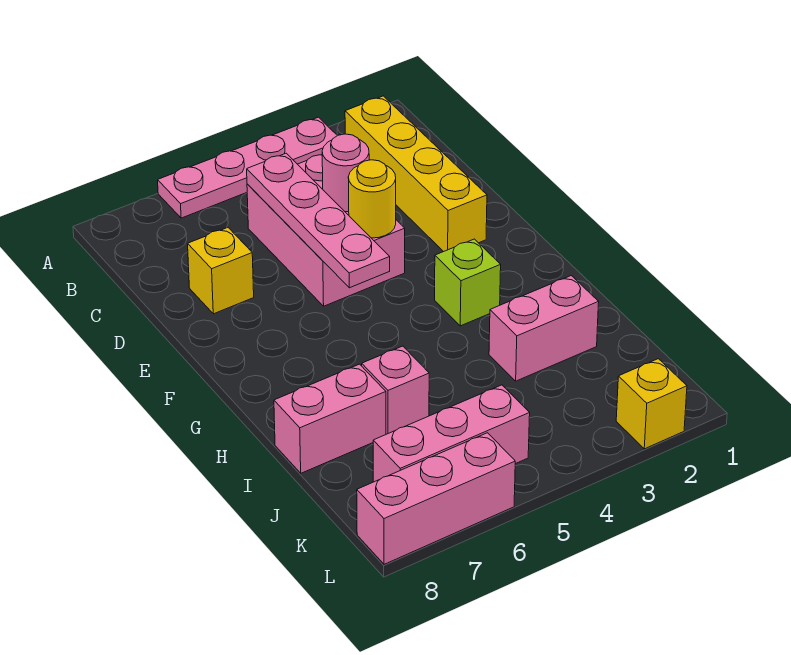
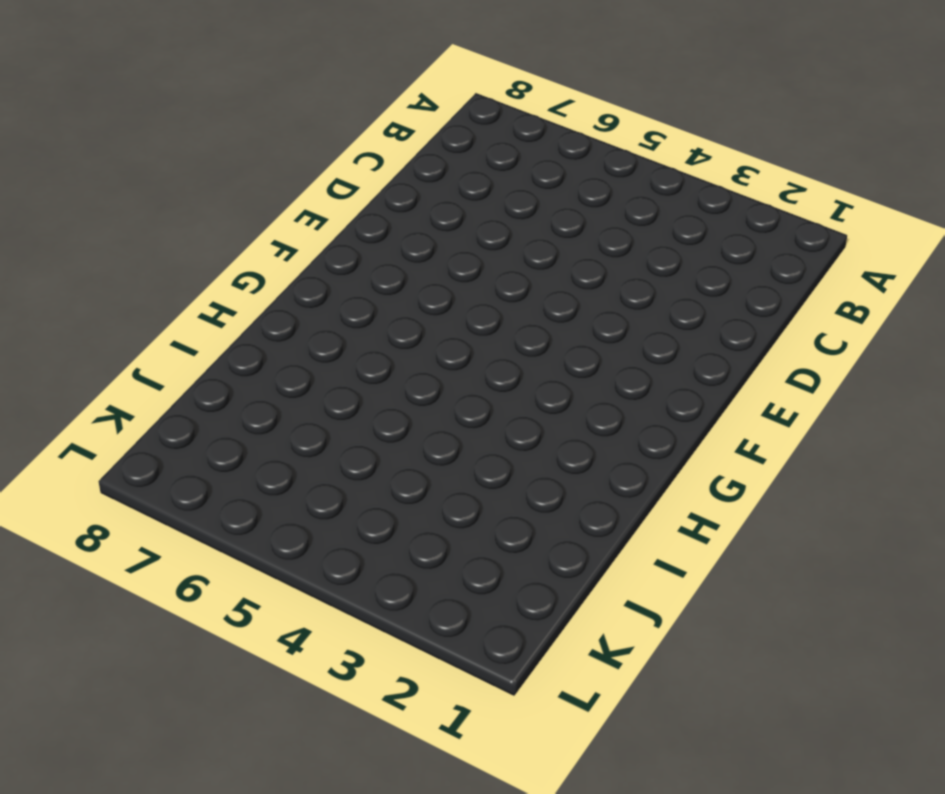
none -> pink 1x4 plate [158,117,337,218]
none -> yellow 1x4 brick [345,96,487,252]
none -> pink 2x3 brick [247,155,405,306]

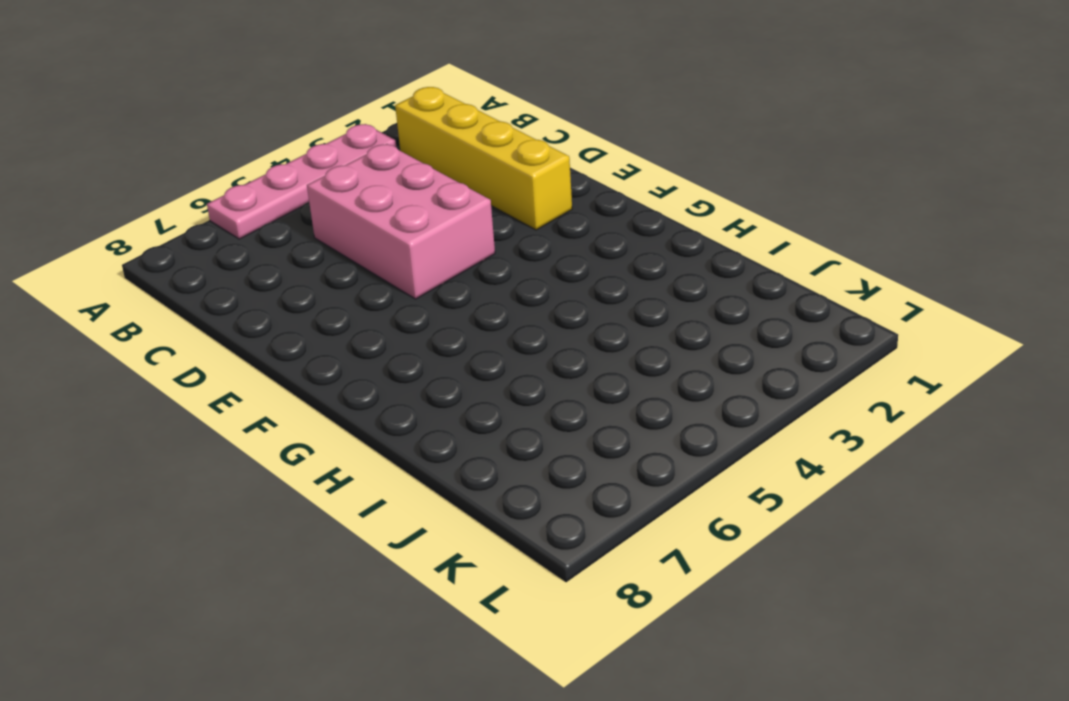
none -> yellow 1x1 brick [188,228,254,314]
none -> lime 1x1 brick [435,239,501,326]
none -> pink 1x2 brick [489,276,599,381]

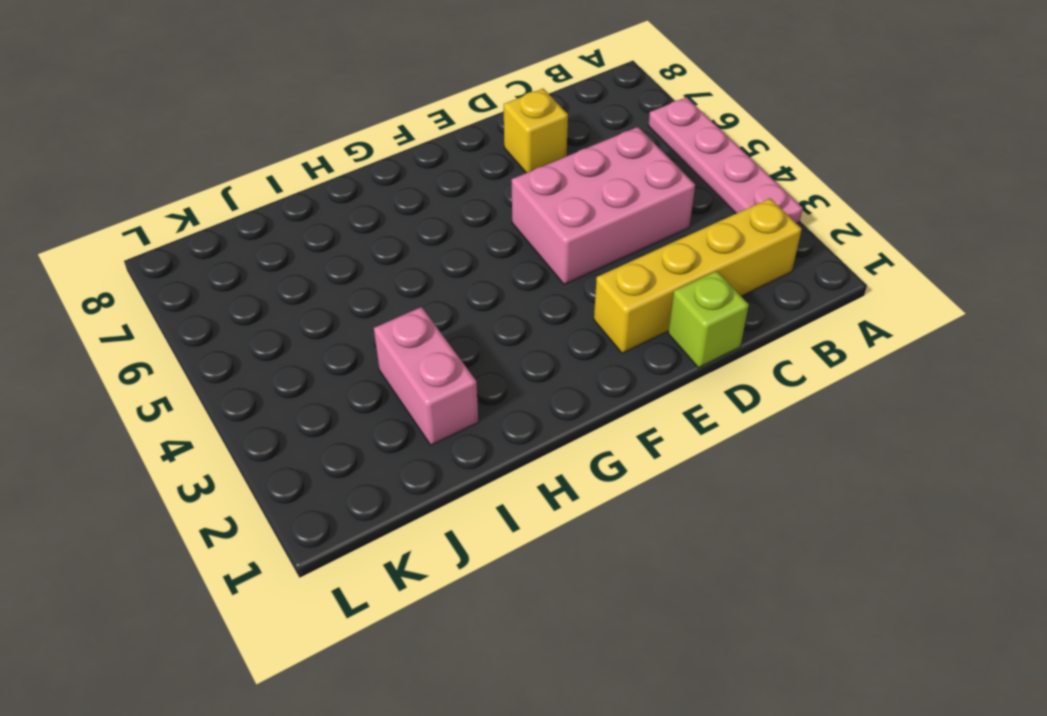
lime 1x1 brick [668,271,749,368] -> lime 1x1 brick moved to [435,239,501,326]
none -> pink 1x1 brick [362,346,429,434]
none -> pink 1x2 brick [274,364,386,473]
none -> pink 1x3 brick [373,385,530,482]

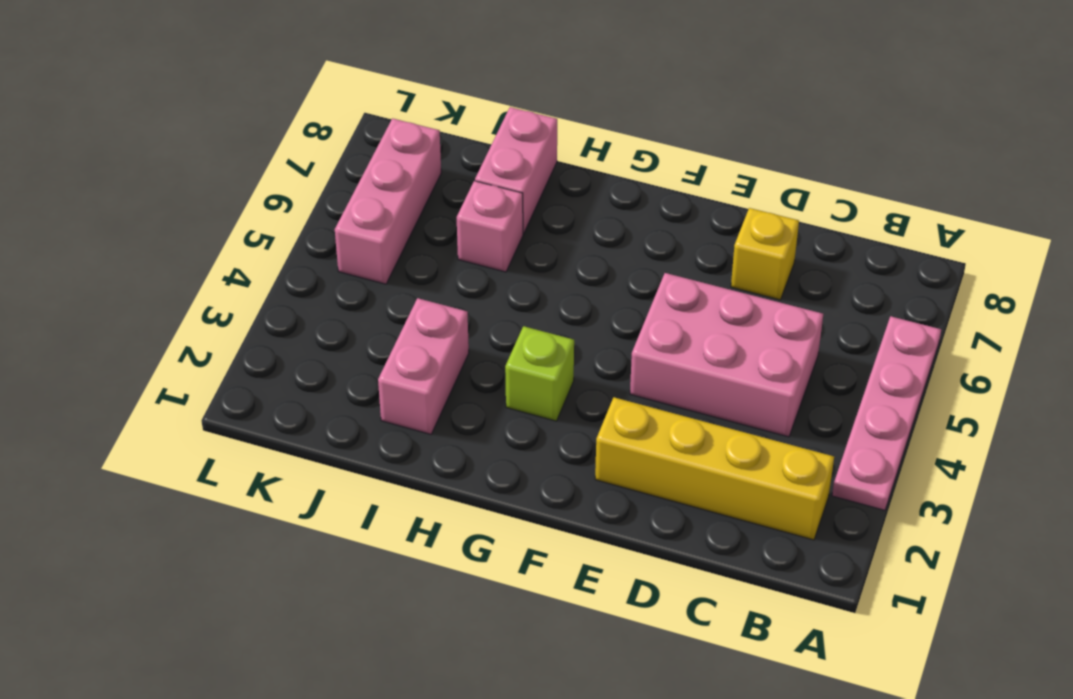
none -> yellow 1x1 brick [616,359,687,449]
none -> pink 1x3 brick [357,433,515,564]
none -> pink 1x4 plate [247,153,390,288]

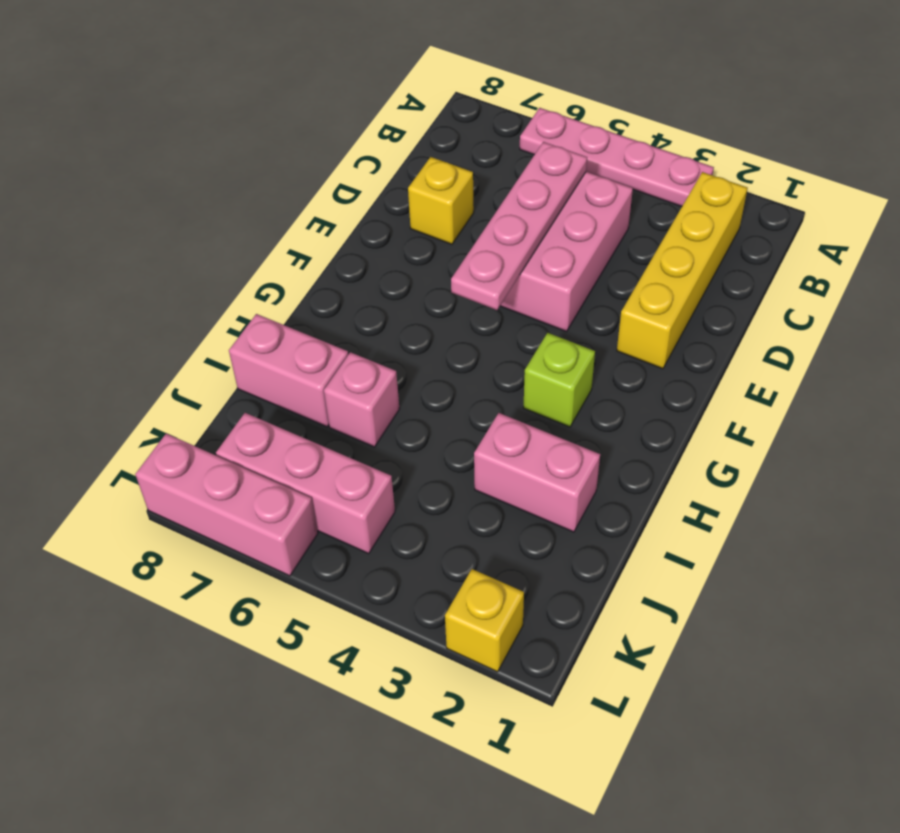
none -> pink 1x1 round brick [322,134,369,212]
none -> yellow 1x1 round brick [348,160,396,238]

